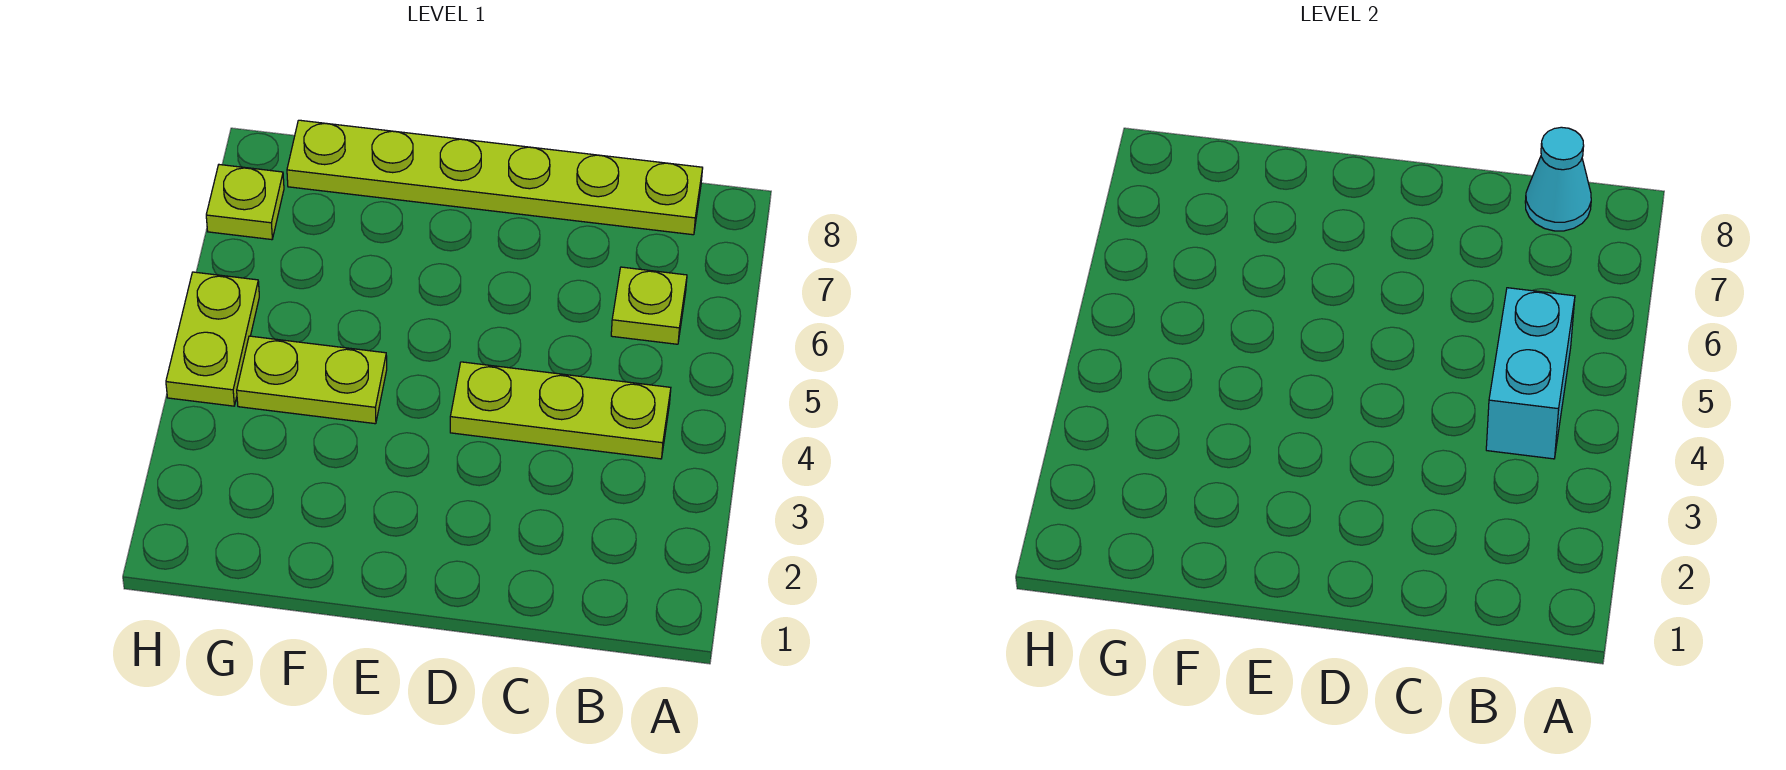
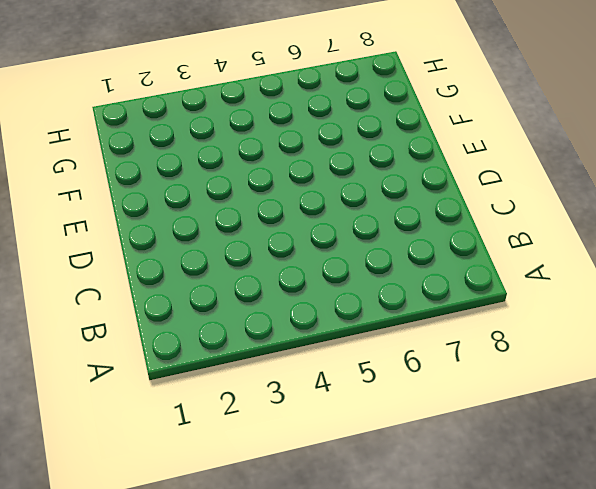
none -> lime 1x3 plate [450,362,671,459]
none -> lime 1x1 plate [611,267,687,344]

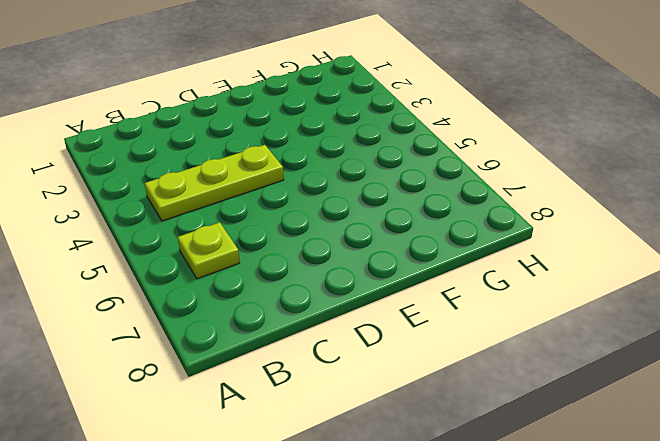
none -> lime 1x6 plate [287,120,703,235]
none -> lime 1x2 plate [237,336,387,424]

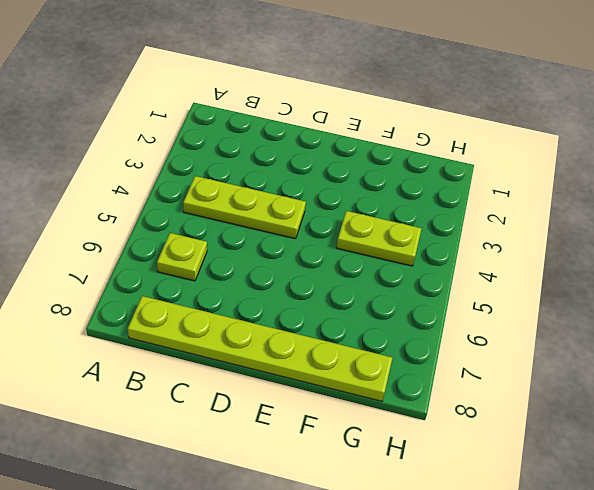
none -> lime 1x2 plate [166,272,259,406]
none -> lime 1x1 plate [206,165,284,240]

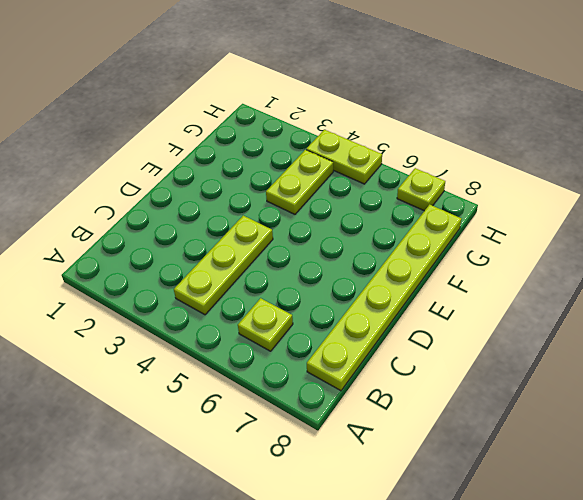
none -> cyan 1x2 brick [1486,288,1575,459]
none -> cyan 1x1 cone [1525,127,1591,231]

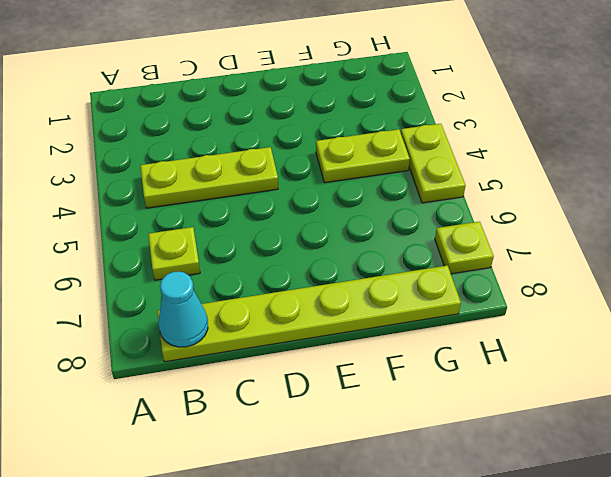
none -> cyan 1x2 brick [1486,288,1575,459]

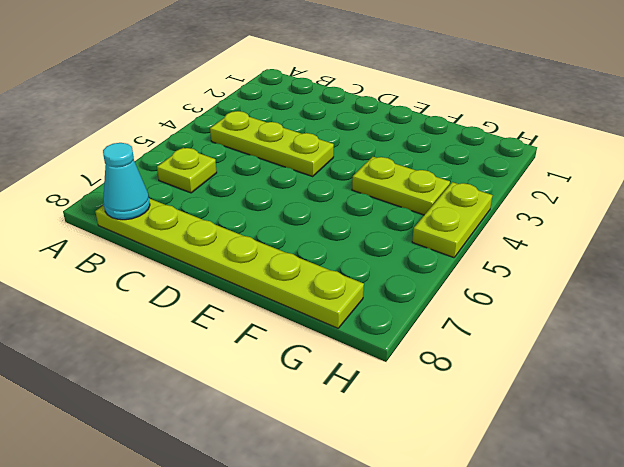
none -> lime 1x1 plate [206,165,284,240]
none -> cyan 1x2 brick [1486,288,1575,459]

